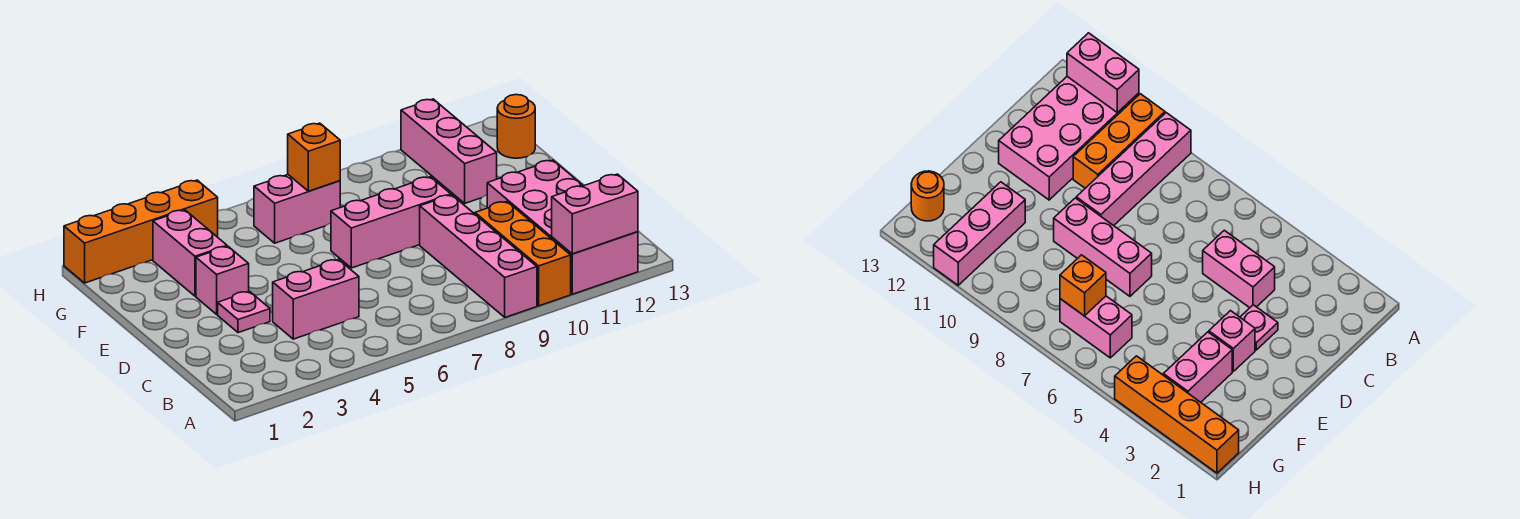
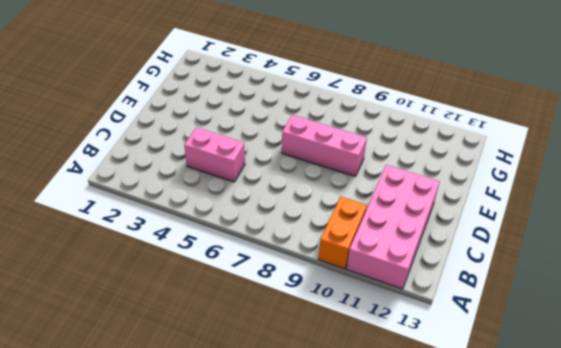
orange 1x2 brick [319,197,367,269] -> orange 1x3 brick [475,202,571,306]
none -> pink 1x4 brick [420,195,537,317]
none -> pink 1x1 plate [218,291,270,333]
none -> pink 1x1 brick [196,246,249,314]

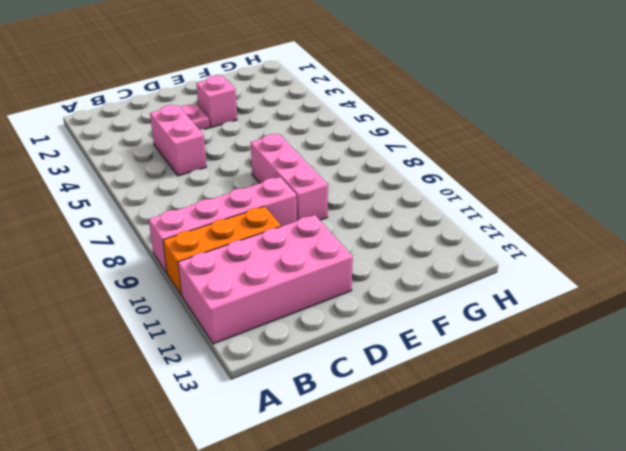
none -> pink 1x2 brick [153,210,227,296]
none -> pink 1x3 brick [401,99,497,203]
none -> pink 1x2 brick [254,175,340,243]

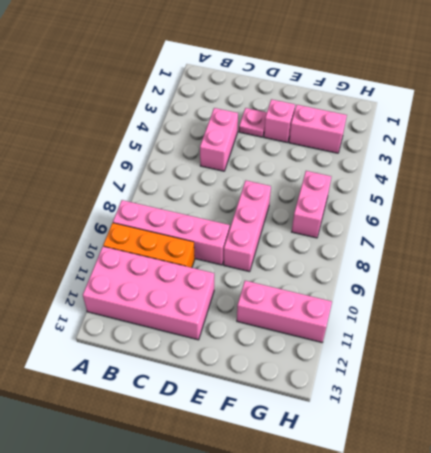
none -> orange 1x1 round brick [497,95,535,158]
none -> orange 1x4 brick [64,180,218,283]
none -> pink 1x2 brick [552,174,638,254]

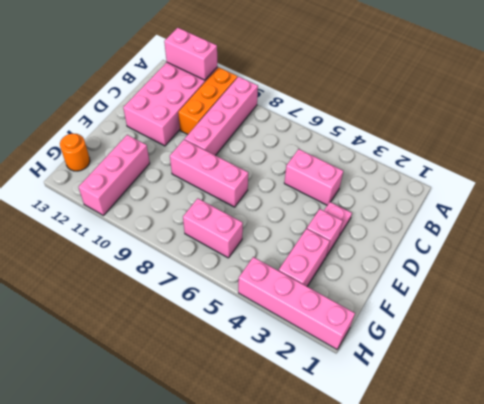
pink 1x4 brick [238,257,355,349] -> orange 1x4 brick [64,180,218,283]
none -> orange 1x1 brick [288,123,340,191]

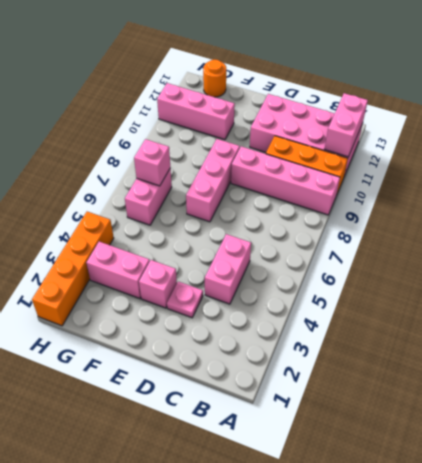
pink 1x1 brick [134,139,170,186] -> orange 1x1 brick [288,123,340,191]

